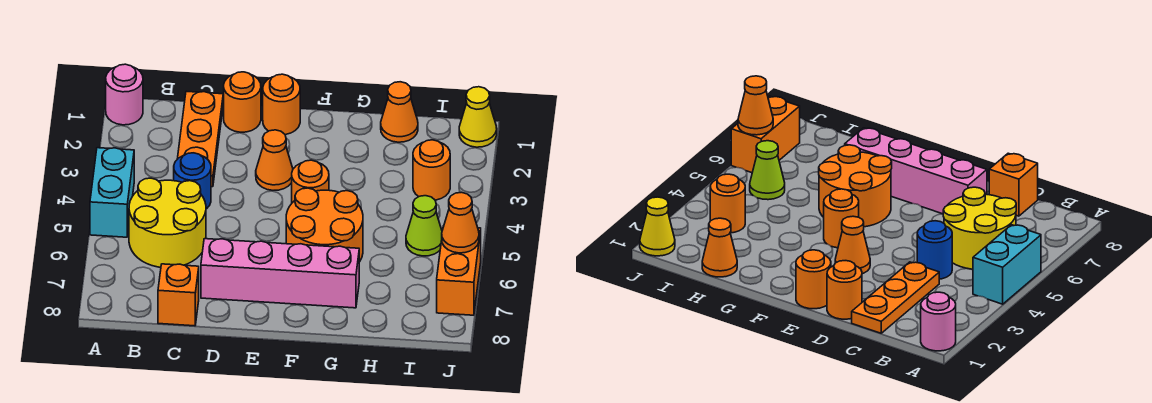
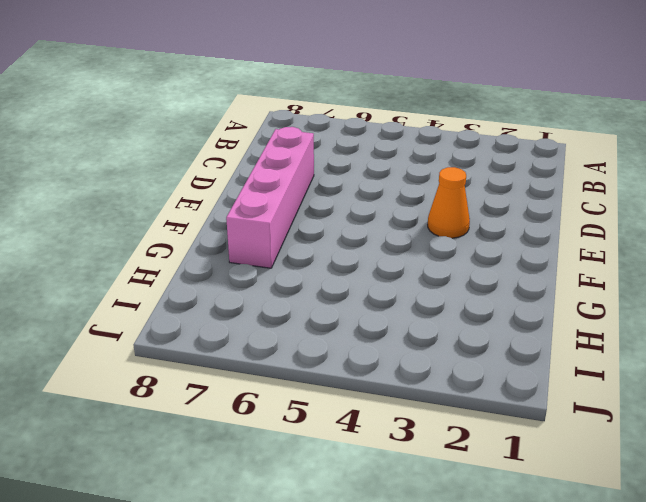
none -> pink 1x1 round brick [106,64,143,125]
none -> cyan 1x2 brick [90,148,134,237]
none -> yellow 2x2 round brick [129,178,206,267]

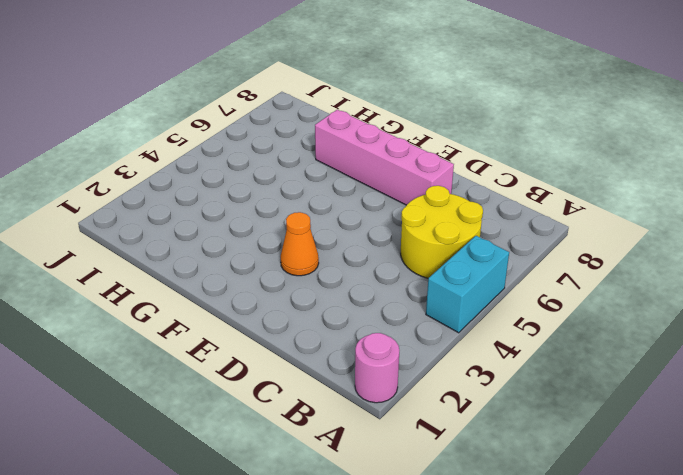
none -> orange 1x3 plate [177,91,223,187]
none -> blue 1x1 round brick [174,153,211,209]
none -> orange 1x1 brick [158,264,199,326]

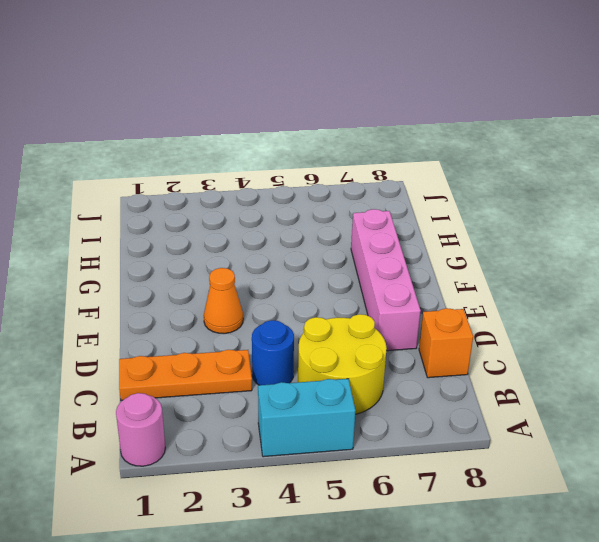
none -> orange 1x1 round brick [224,72,261,132]
none -> orange 1x1 round brick [263,74,300,135]
none -> orange 1x1 round brick [292,160,329,203]

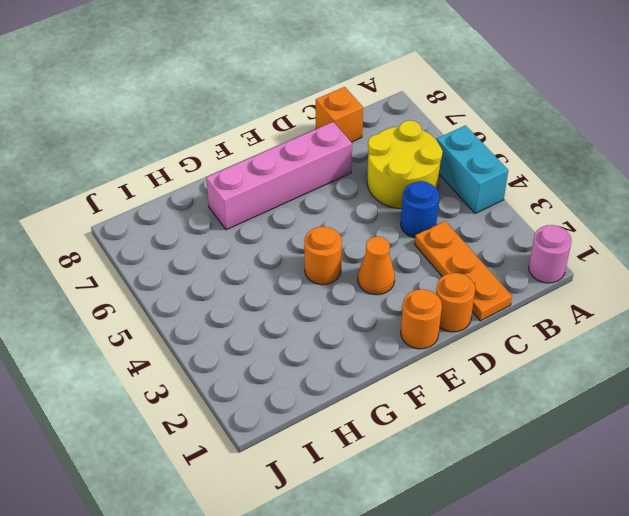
none -> orange 2x2 round brick [286,188,363,262]
none -> orange 1x1 cone [381,82,418,142]
none -> orange 1x1 round brick [413,140,450,200]

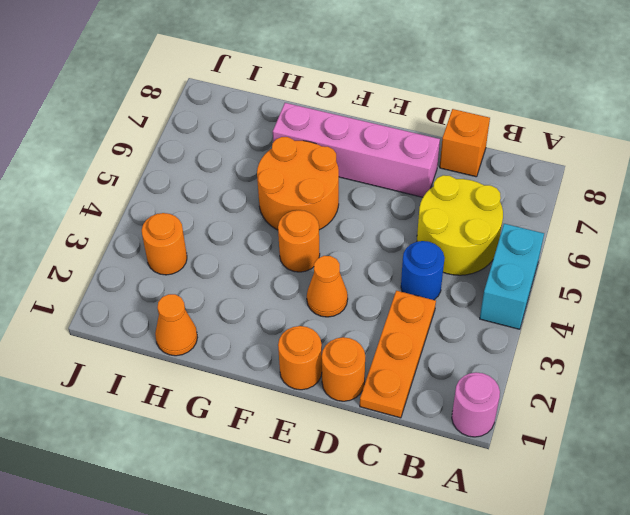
none -> lime 1x1 cone [406,196,442,256]
none -> yellow 1x1 cone [459,87,497,147]
none -> orange 1x2 brick [437,226,481,315]

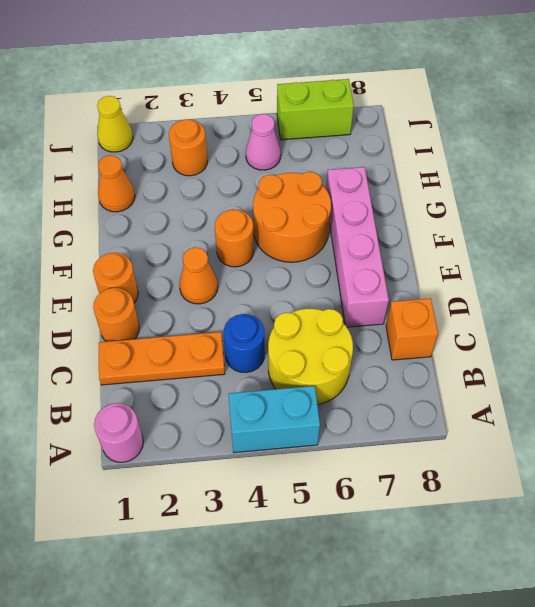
pink 1x1 cone [246,114,281,170] -> lime 1x1 cone [406,196,442,256]
lime 1x2 brick [277,79,354,140] -> orange 1x2 brick [437,226,481,315]
none -> orange 1x1 cone [442,192,479,253]

